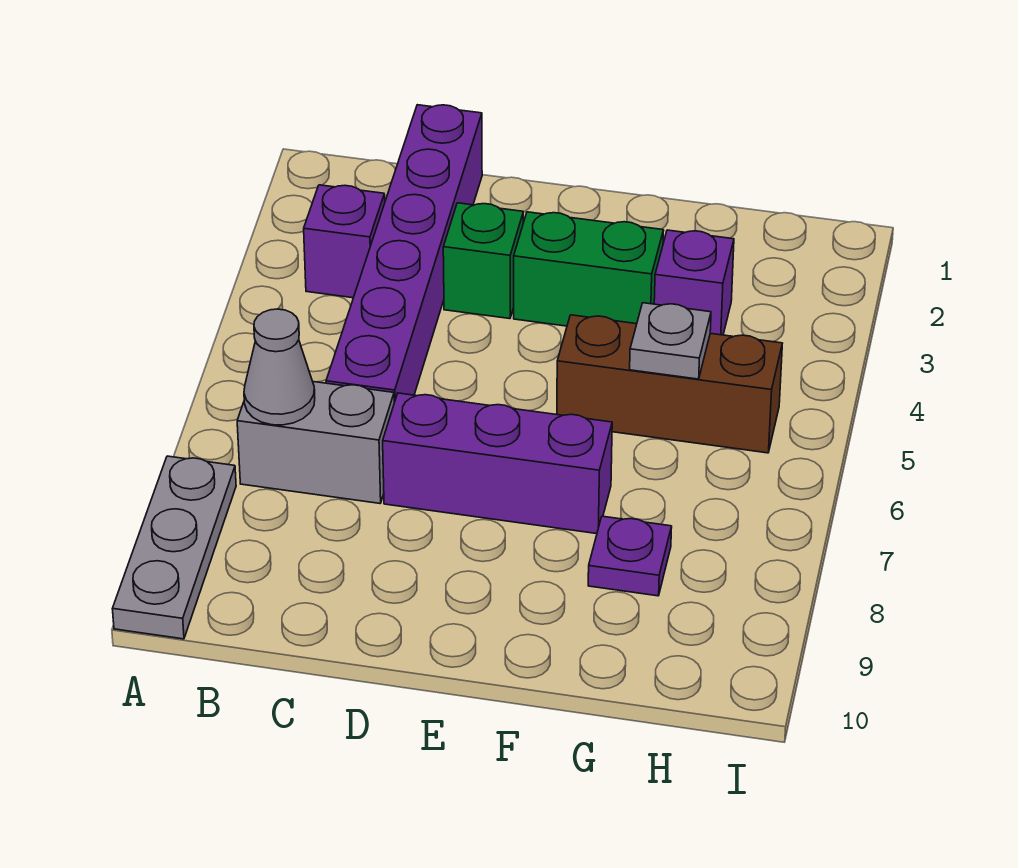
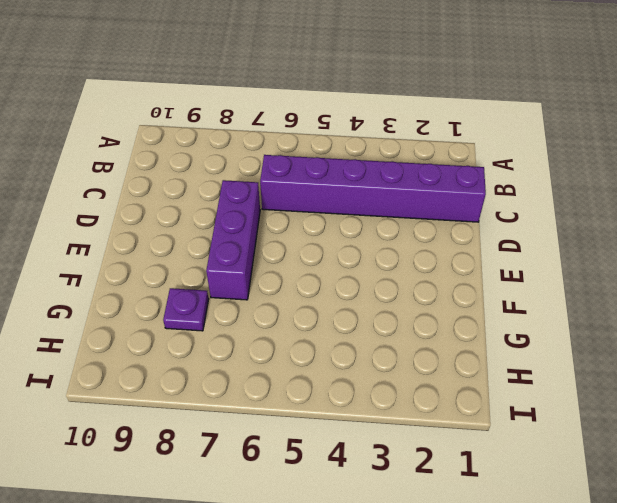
none -> grey 1x3 plate [112,456,236,639]
none -> purple 1x1 brick [304,185,385,298]
none -> grey 1x2 brick [237,382,394,503]

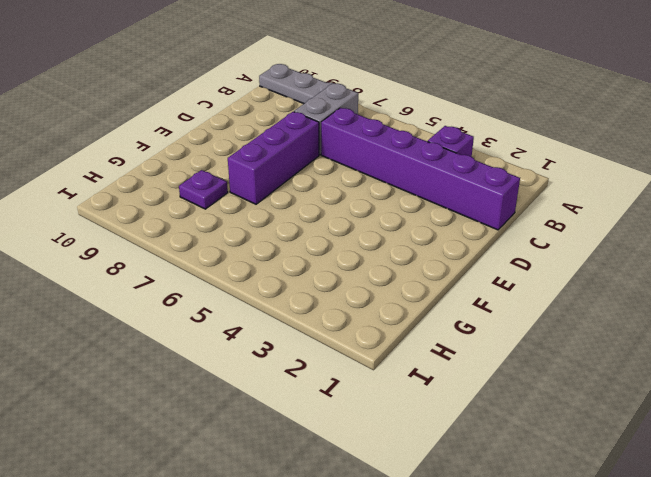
none -> green 1x1 brick [443,203,523,319]
none -> green 1x2 brick [514,212,664,326]
none -> brown 1x3 brick [557,315,782,453]

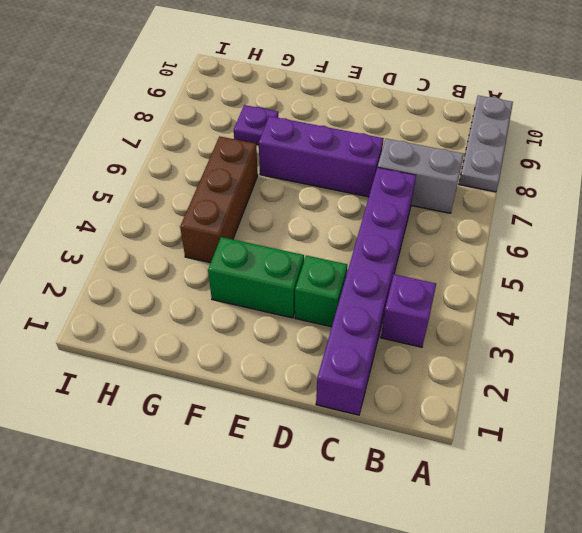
brown 1x3 brick [180,136,258,263] -> brown 1x3 brick turned to [557,315,782,453]
none -> purple 1x1 brick [654,230,734,335]
none -> grey 1x1 cone [244,309,315,425]
none -> grey 1x1 plate [630,303,711,379]

